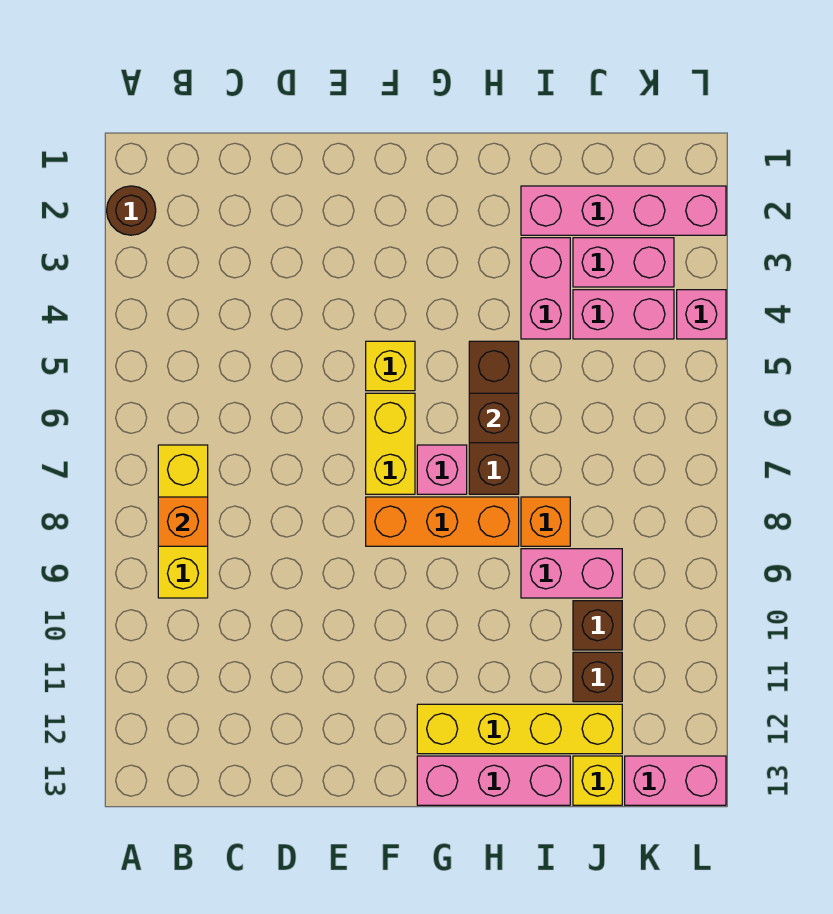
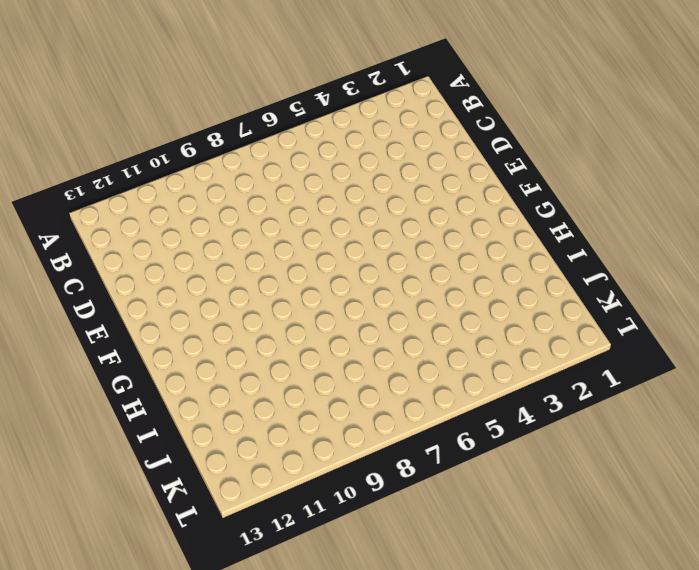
none -> brown 1x1 round brick [107,186,156,235]
none -> yellow 1x3 brick [158,445,208,598]
none -> yellow 1x1 brick [366,341,415,391]

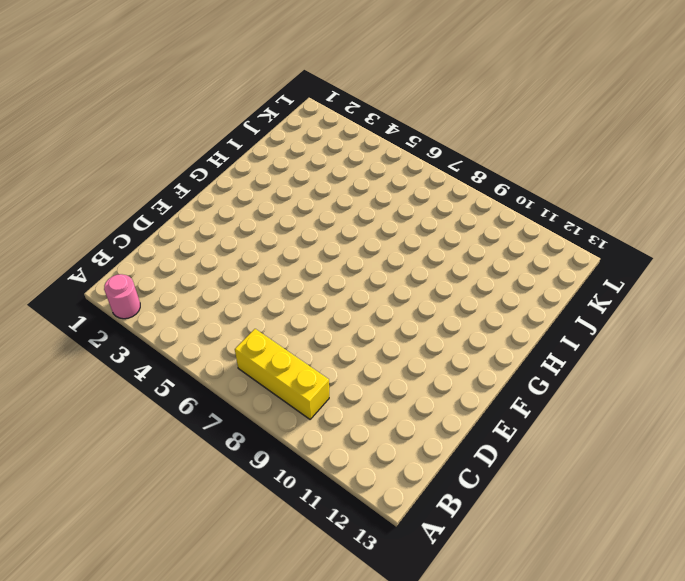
pink 1x1 round brick [104,274,140,319] -> brown 1x1 round brick [107,186,156,235]
none -> yellow 1x1 brick [366,341,415,391]
none -> yellow 1x2 brick [366,393,415,494]
none -> orange 1x3 brick [366,497,519,546]

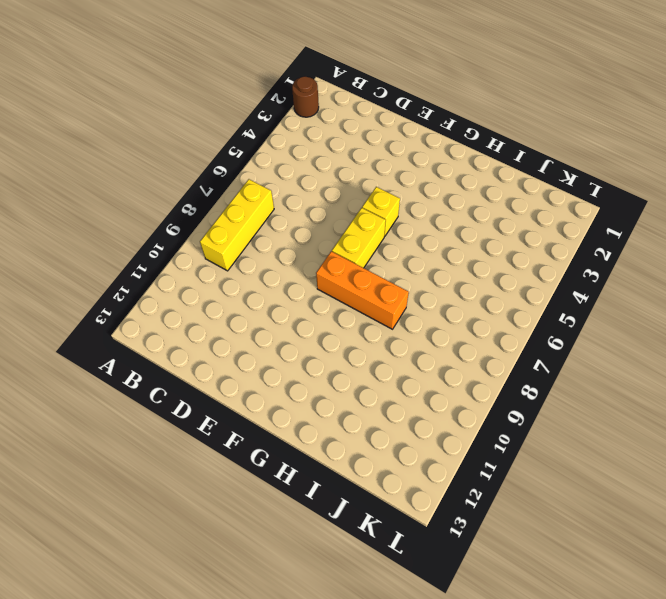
none -> pink 1x1 brick [417,445,467,494]
none -> yellow 1x4 brick [417,704,622,754]
none -> pink 1x3 brick [417,756,570,805]

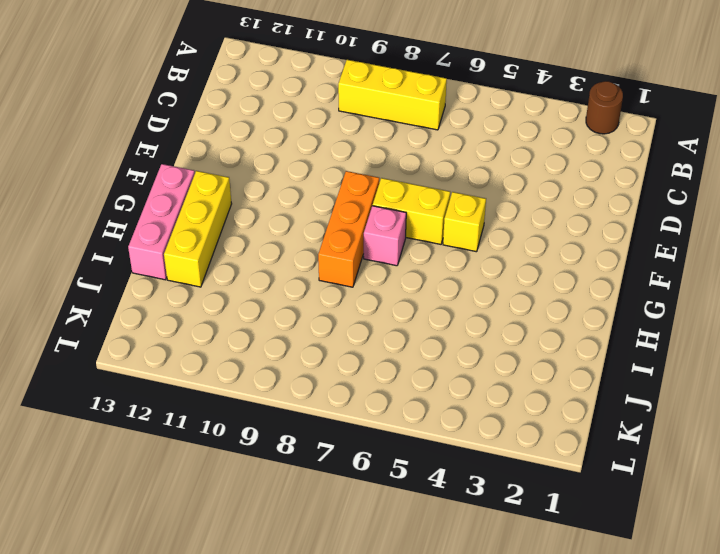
yellow 1x3 brick [164,171,232,287] -> yellow 1x4 brick [417,704,622,754]
none -> brown 1x3 brick [469,341,519,494]
none -> pink 1x4 brick [521,186,726,235]
none -> pink 1x2 brick [521,238,570,339]

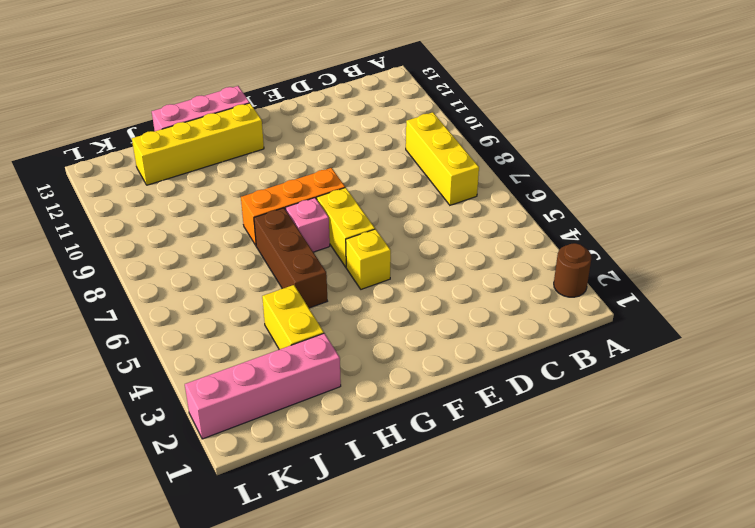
yellow 1x2 brick [262,285,324,350] -> pink 1x2 brick [521,238,570,339]
none -> orange 1x1 brick [521,497,570,546]
none -> pink 1x2 brick [521,549,622,598]
none -> pink 1x2 brick [573,238,674,287]

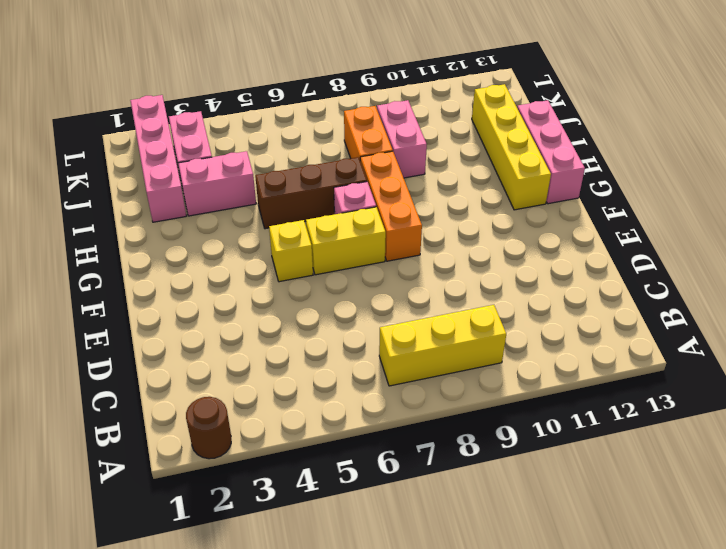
orange 1x2 brick [344,106,393,159] -> orange 1x1 brick [521,497,570,546]
none -> pink 1x2 brick [573,290,674,339]
none -> brown 1x1 brick [573,601,622,650]
none -> brown 1x1 brick [573,652,622,702]

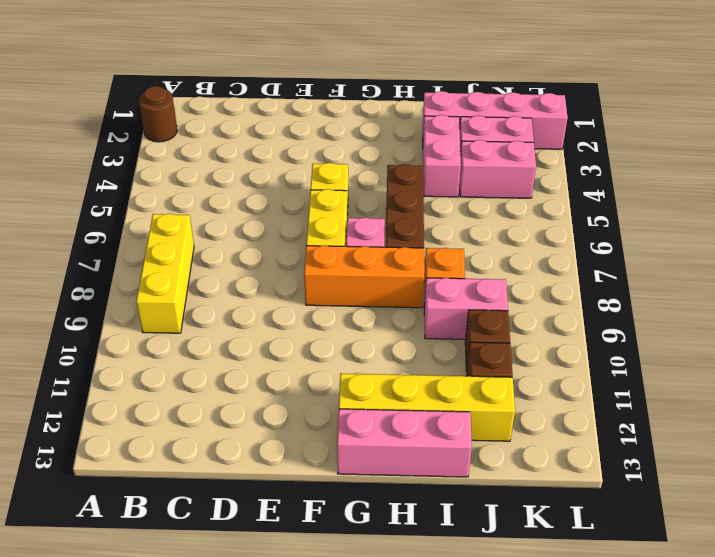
none -> yellow 1x1 brick [573,756,622,805]
none -> pink 1x2 brick [625,756,726,805]
none -> pink 1x1 brick [677,290,726,339]

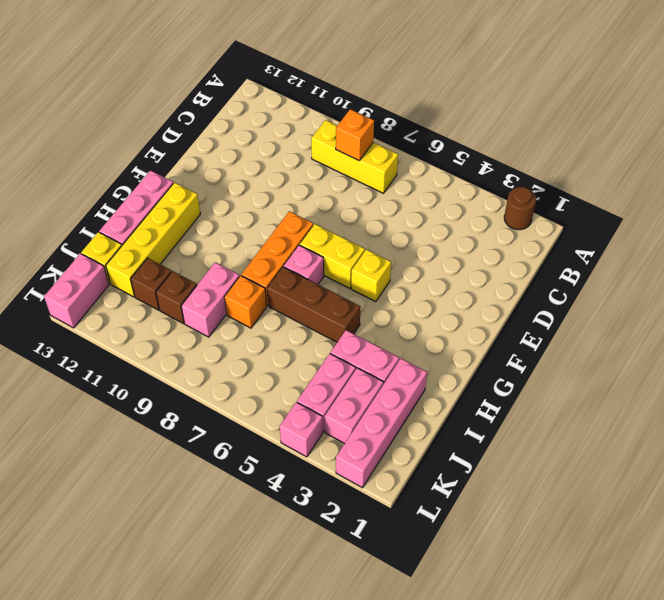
none -> brown 1x1 brick [469,393,519,443]

